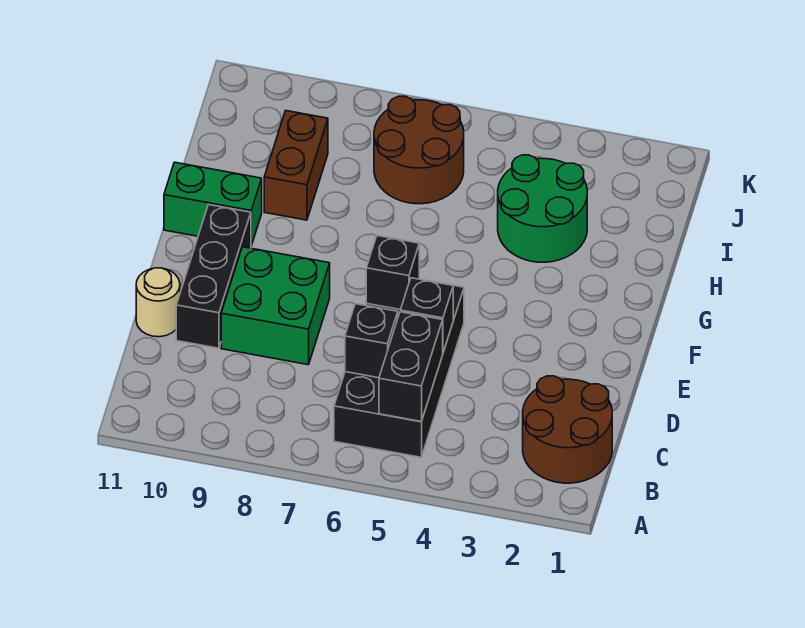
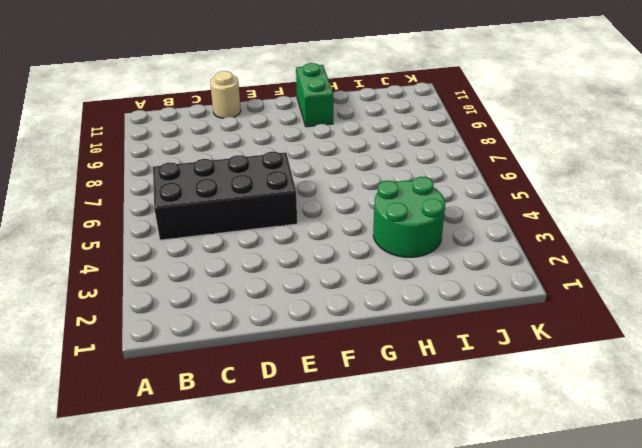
none -> brown 2x2 round brick [523,376,612,483]
none -> green 2x2 brick [221,247,330,365]
none -> black 1x3 brick [176,205,251,348]

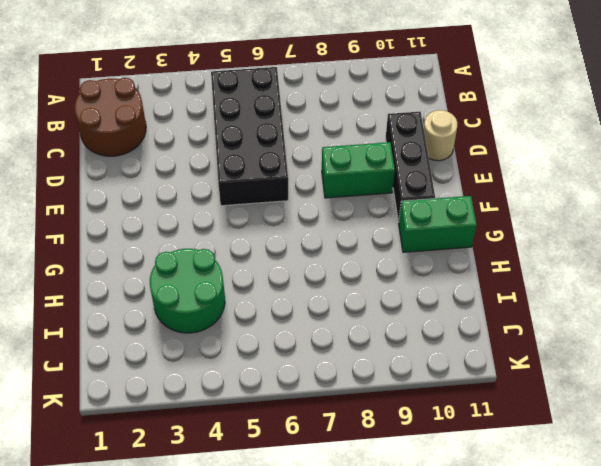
green 1x2 brick [322,142,395,198] -> green 2x2 brick [221,247,330,365]
none -> brown 1x2 brick [264,111,328,220]
none -> brown 2x2 round brick [374,96,464,204]
none -> black 1x2 brick [379,312,443,422]

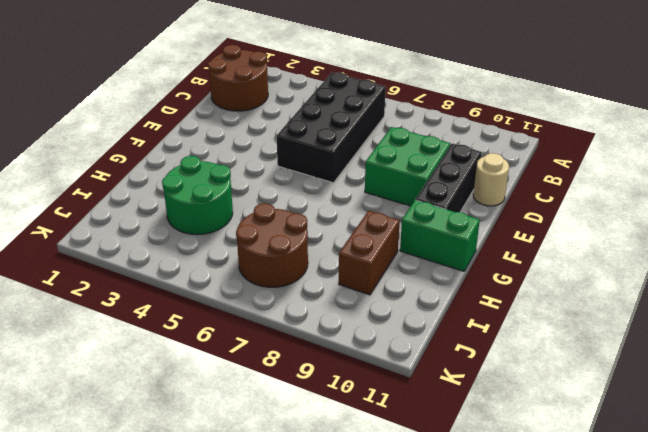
none -> black 1x2 brick [379,312,443,422]
none -> black 1x1 brick [345,304,398,378]
none -> black 1x1 brick [400,278,453,352]

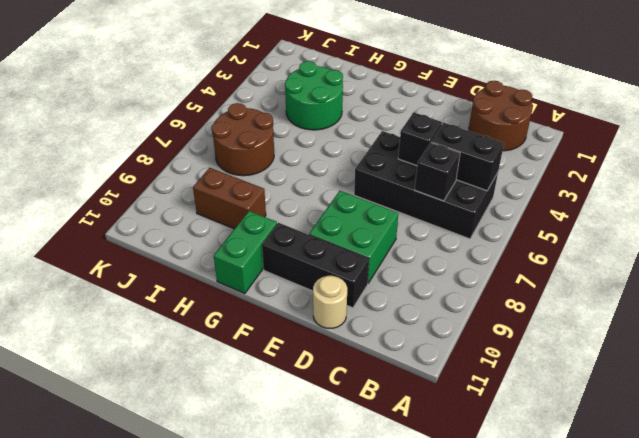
none -> black 1x1 brick [366,236,419,310]

